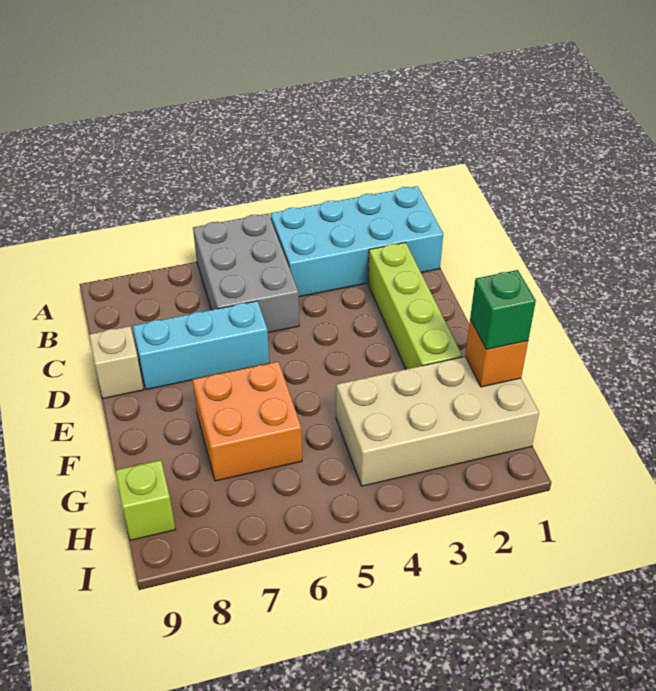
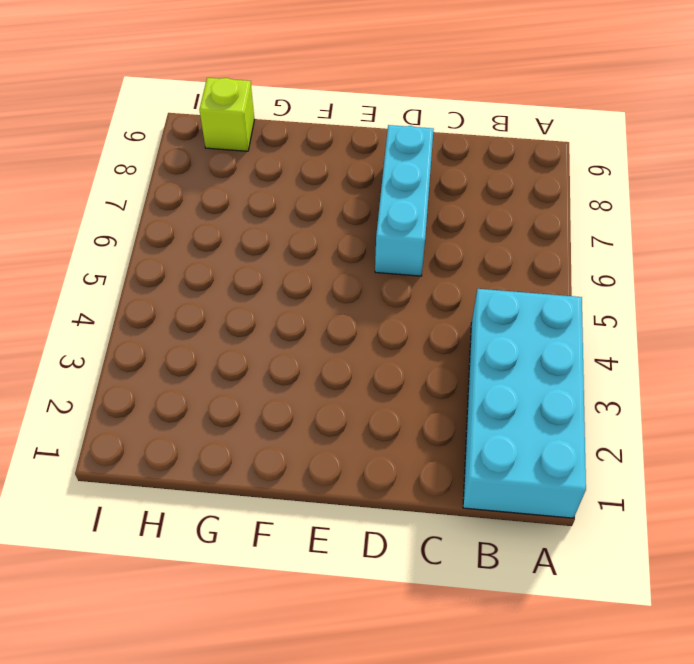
none -> grey 2x3 brick [193,214,299,333]
none -> lime 1x4 brick [368,242,462,369]

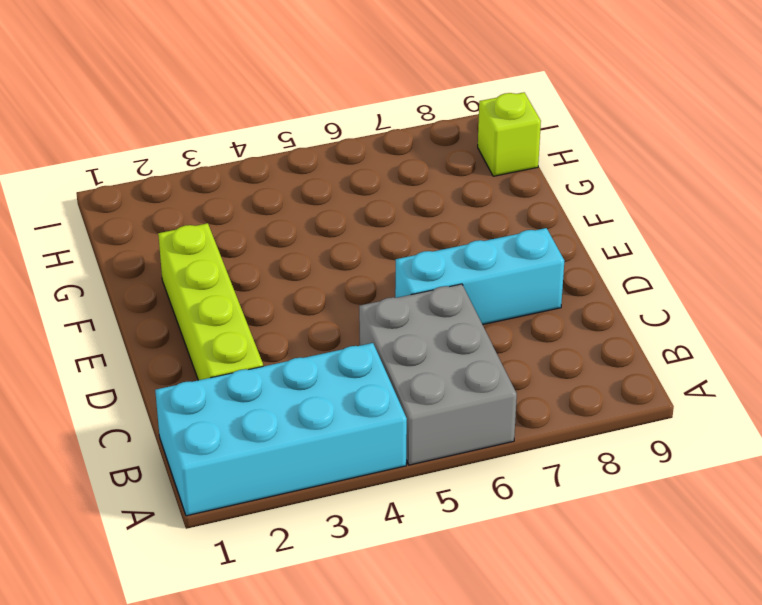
none -> tan 1x1 brick [89,326,144,399]
none -> orange 2x2 brick [193,362,302,481]

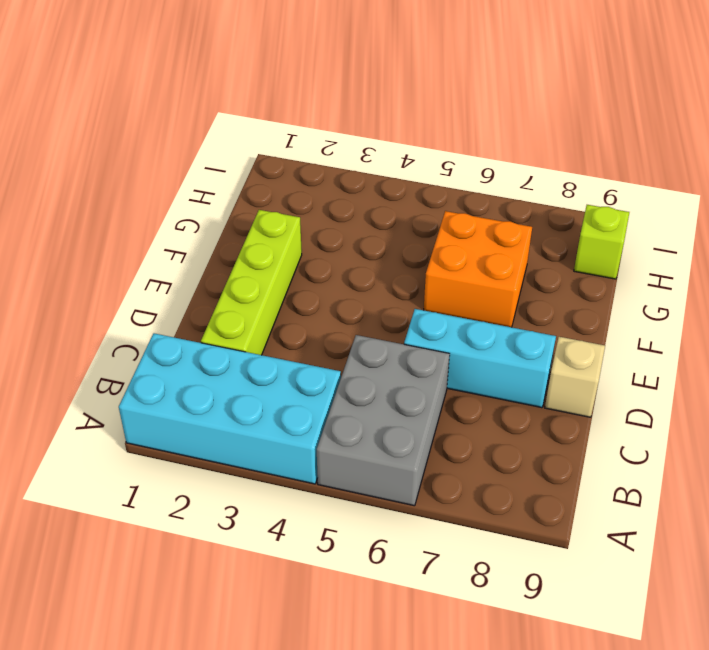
none -> tan 2x4 brick [336,357,539,486]
none -> orange 1x1 brick [465,320,528,387]

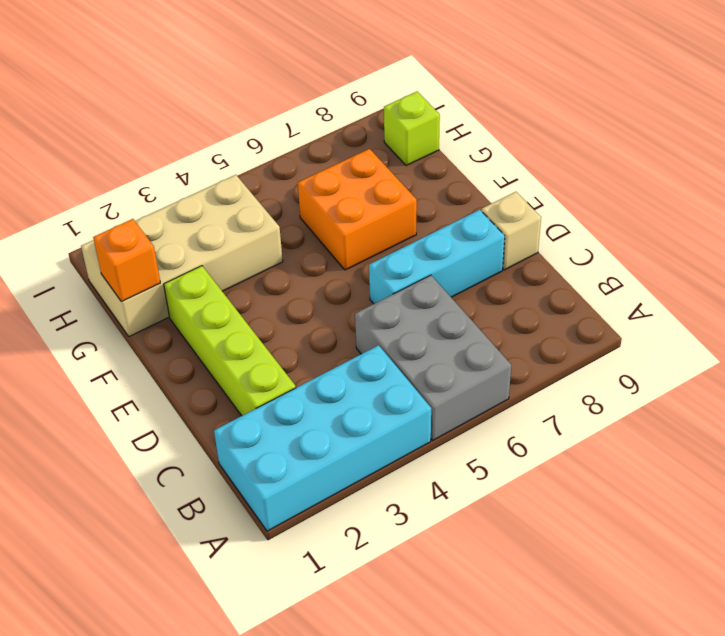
none -> green 1x1 brick [470,270,536,349]

